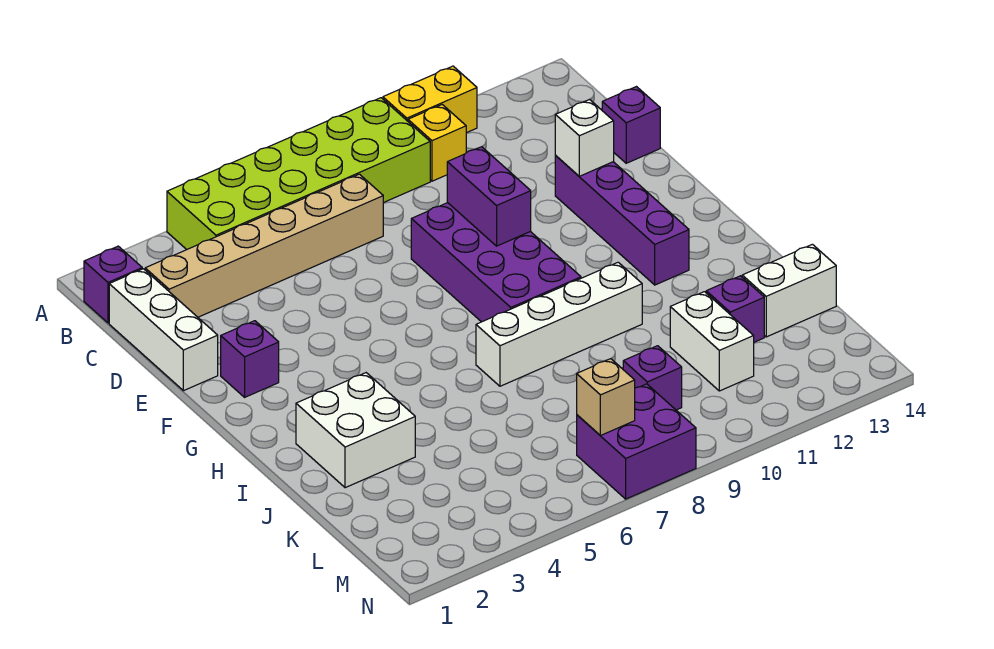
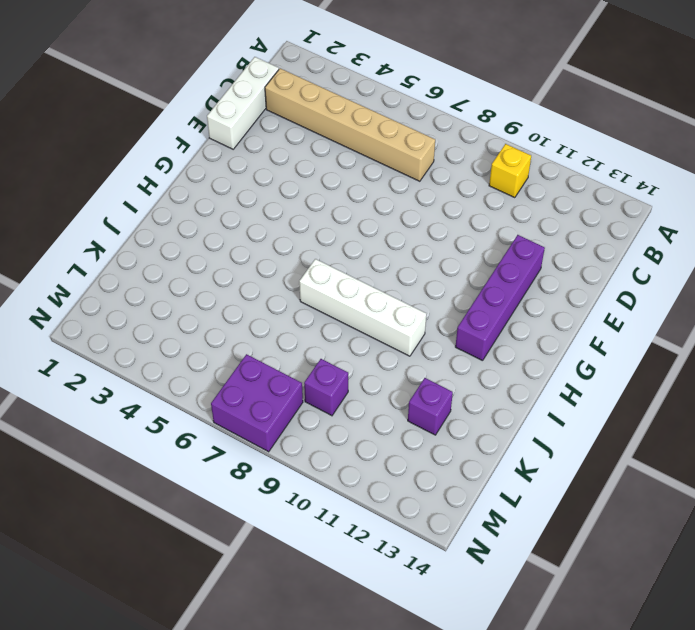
none -> lime 2x6 brick [167,98,430,250]
none -> yellow 1x2 brick [383,66,477,133]
none -> purple 1x1 brick [84,246,142,323]

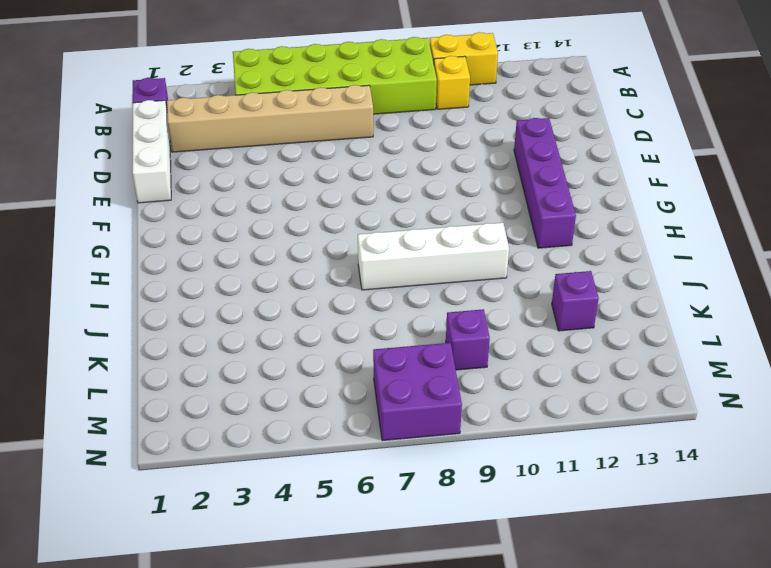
none -> purple 1x1 brick [602,87,660,163]
none -> purple 2x4 brick [411,203,581,322]
none -> purple 1x1 brick [221,321,279,397]

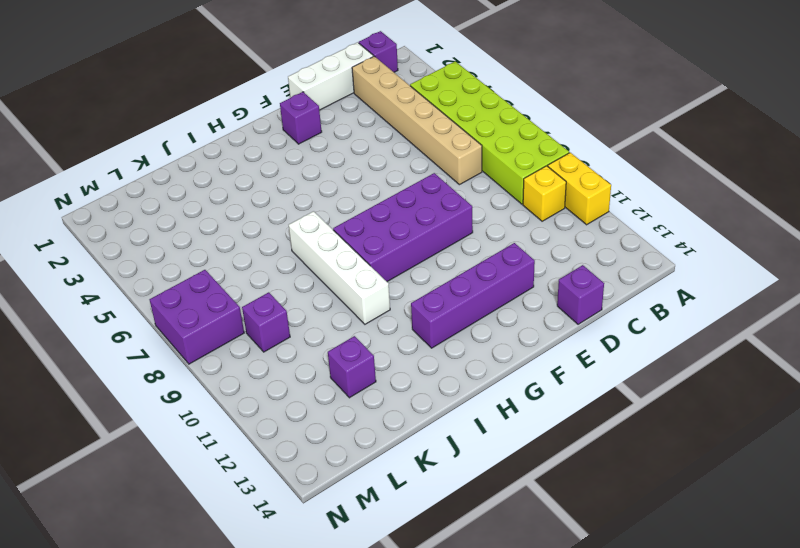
none -> white 2x2 brick [296,373,415,488]
none -> white 1x2 brick [670,292,754,391]
none -> white 1x2 brick [742,244,836,337]

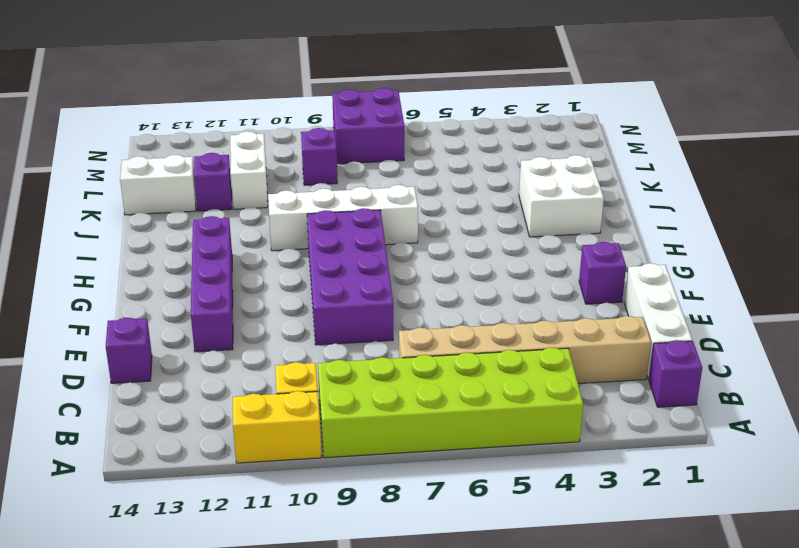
none -> purple 1x2 brick [447,147,531,246]
none -> white 1x1 brick [555,99,614,176]
none -> tan 1x1 brick [577,359,635,436]

